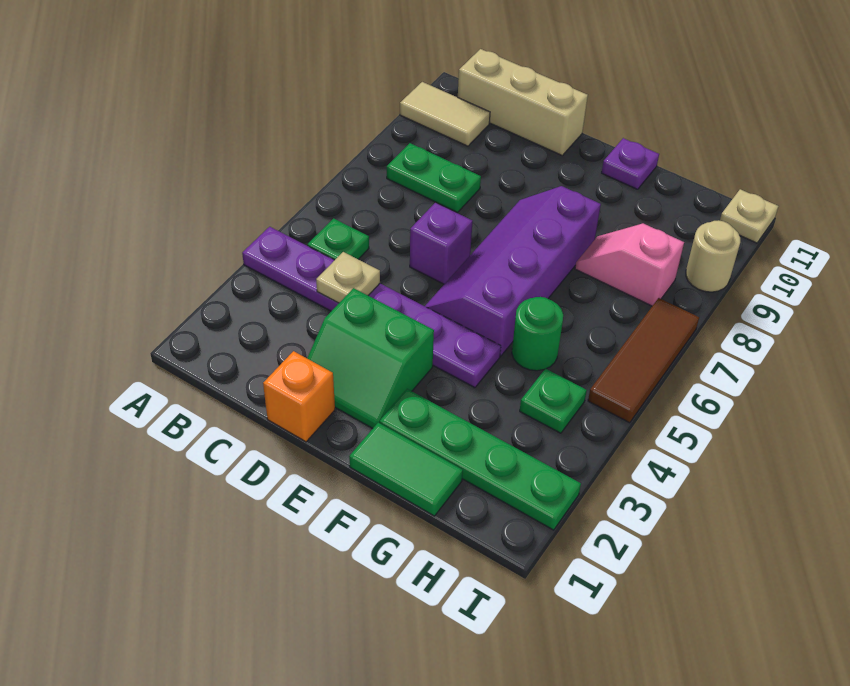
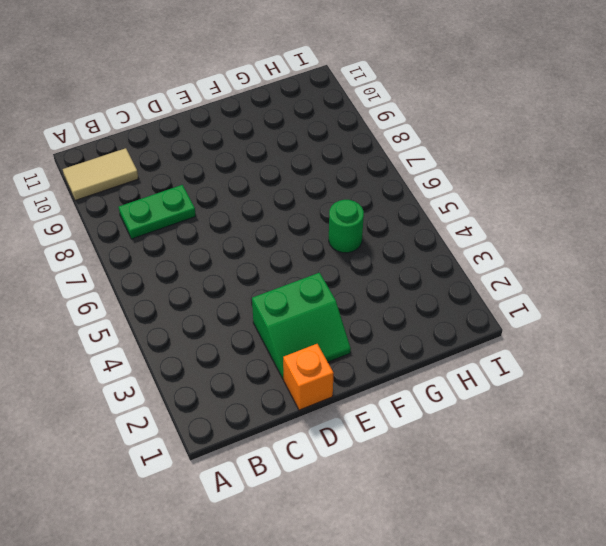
none -> purple 1x6 plate [242,227,501,388]
none -> green 1x1 plate [308,218,369,260]
none -> tan 1x3 brick [458,49,588,155]

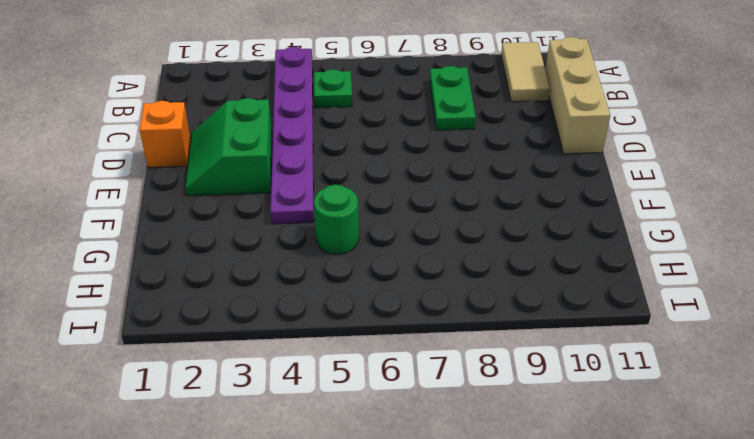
none -> purple 1x1 brick [410,203,473,284]
none -> purple 2x4 slope [425,186,601,356]
none -> green 1x2 tile [349,423,463,516]

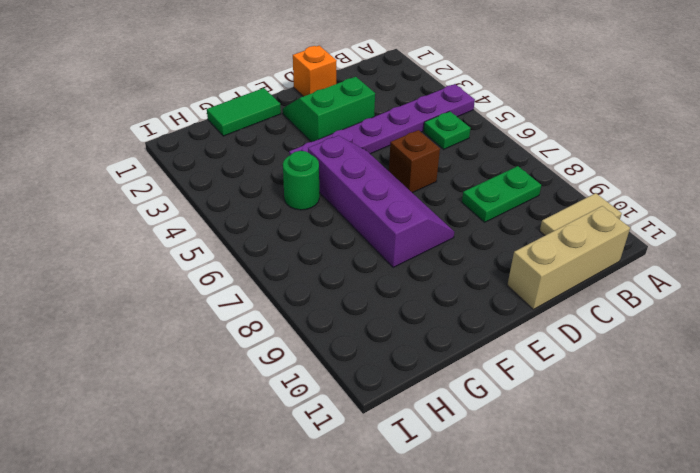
brown 1x1 brick [389,130,440,193] -> purple 1x1 brick [410,203,473,284]
none -> green 1x4 plate [380,389,581,530]
none -> purple 1x1 plate [602,138,659,189]
none -> pink 1x2 slope [575,223,684,306]

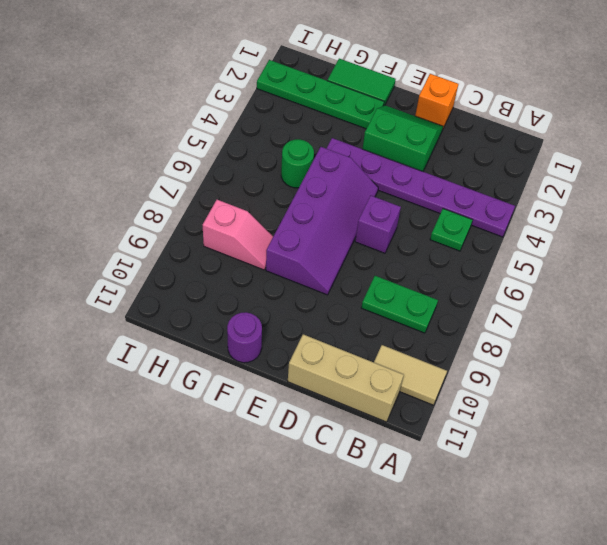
purple 1x1 round brick [227,312,262,363] -> purple 1x1 plate [602,138,659,189]
none -> green 1x1 plate [520,369,587,433]
none -> brown 1x3 tile [588,298,699,423]
none -> tan 1x1 round brick [686,220,740,292]

